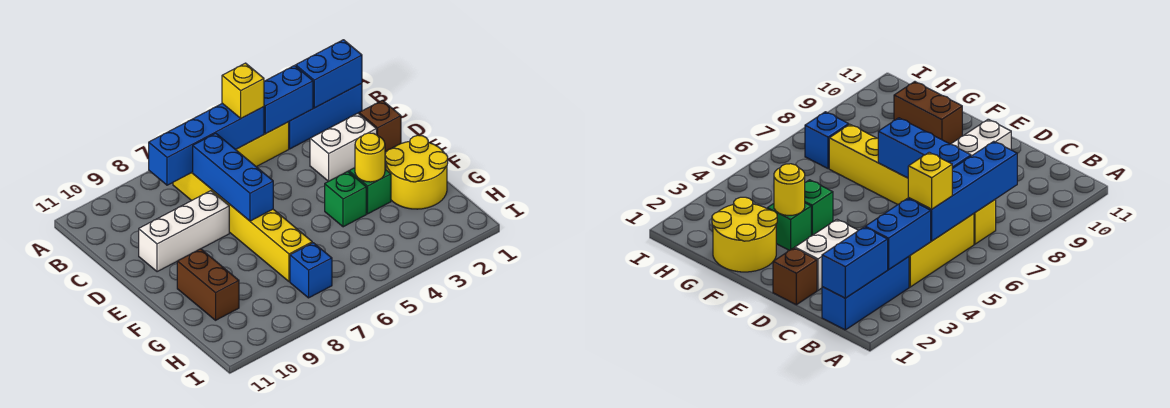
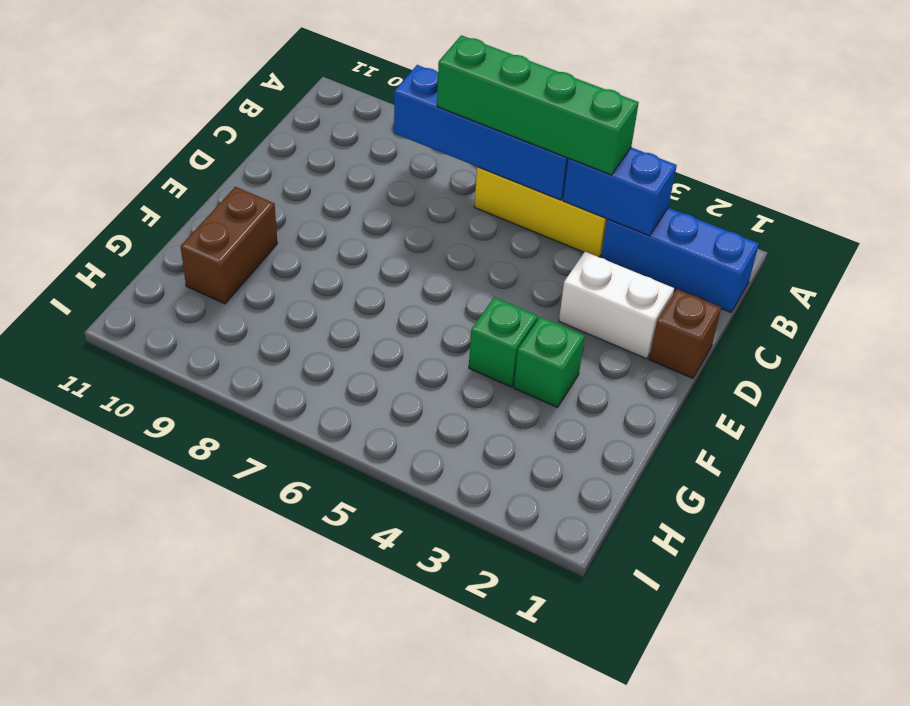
green 1x4 brick [437,35,639,175] -> yellow 1x1 brick [222,63,264,118]
none -> yellow 1x6 brick [173,172,312,282]
none -> white 1x3 brick [139,191,229,272]
none -> yellow 2x2 round brick [385,135,448,209]

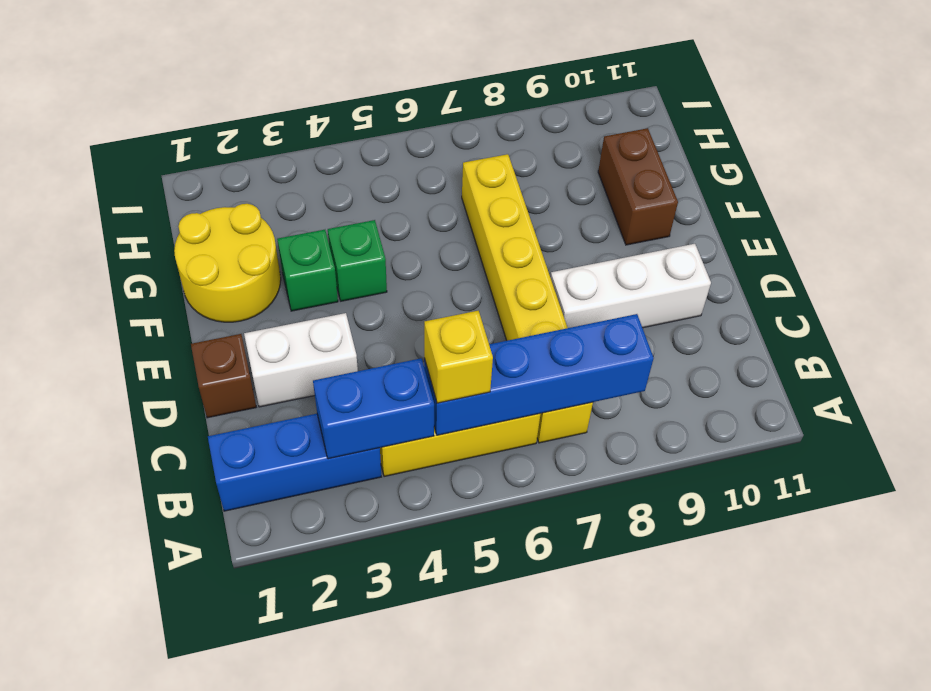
none -> blue 1x1 brick [290,243,332,298]
none -> blue 1x2 brick [296,40,362,108]
none -> blue 1x3 brick [193,133,273,221]

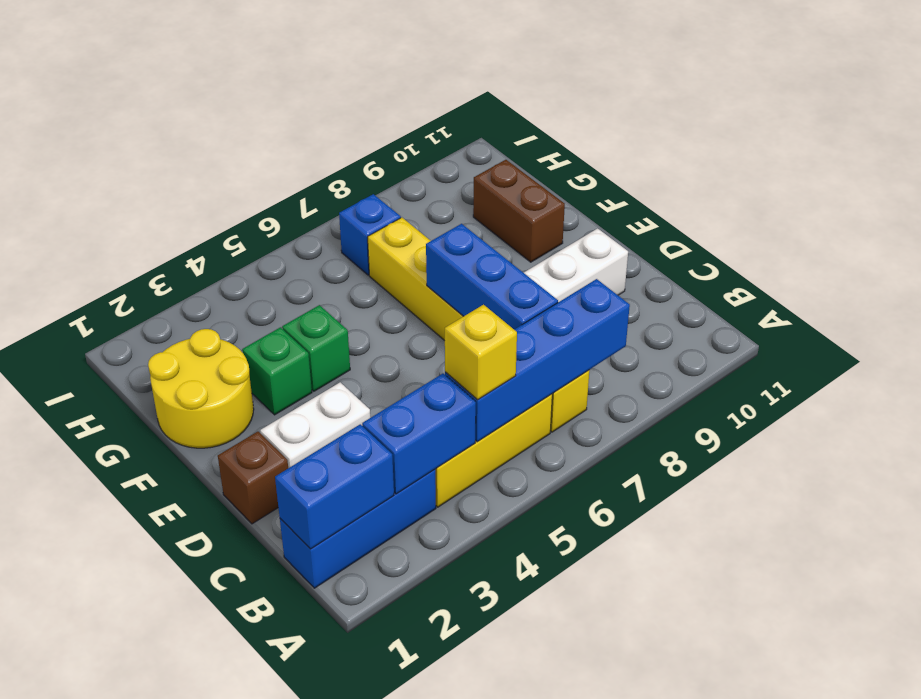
none -> yellow 1x1 round brick [355,133,385,182]

